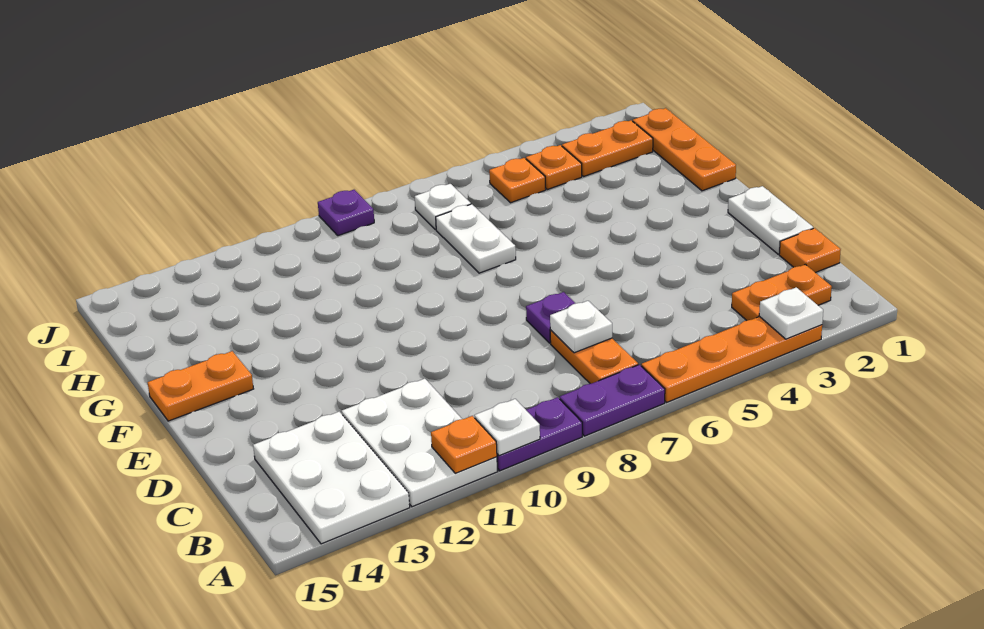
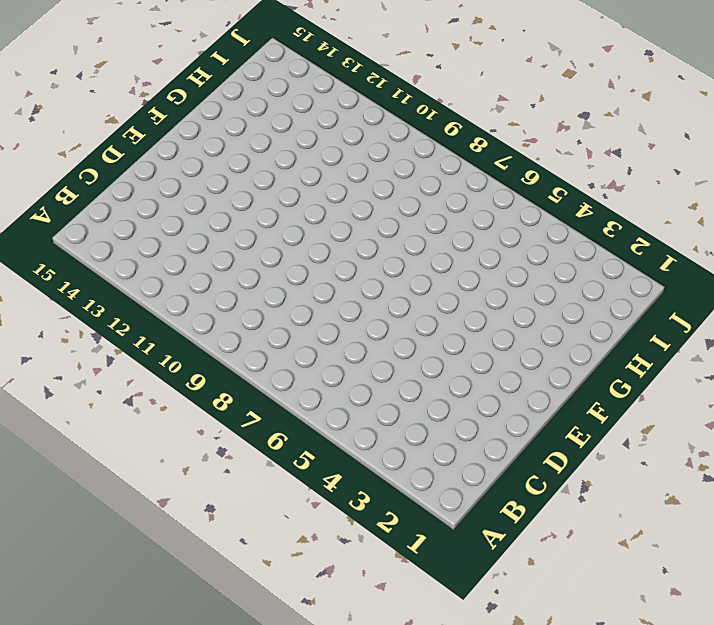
none -> orange 1x4 plate [641,317,822,402]
none -> purple 1x2 plate [560,365,665,436]
none -> purple 1x2 plate [497,397,582,471]

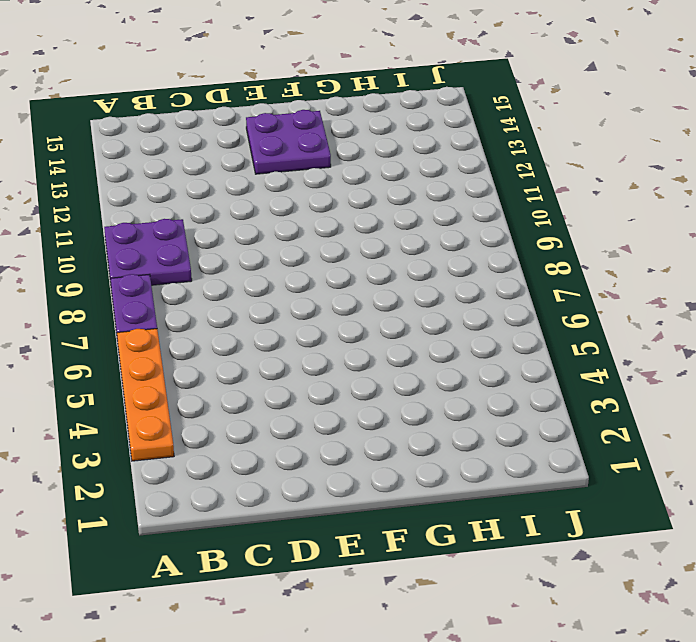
purple 2x2 plate [104,219,192,285] -> purple 1x2 plate [497,397,582,471]
purple 2x2 plate [246,110,331,174] -> orange 1x2 plate [148,351,253,421]
none -> white 2x3 plate [342,379,498,507]
none -> white 2x3 plate [253,412,410,544]
none -> orange 1x2 plate [732,264,832,320]

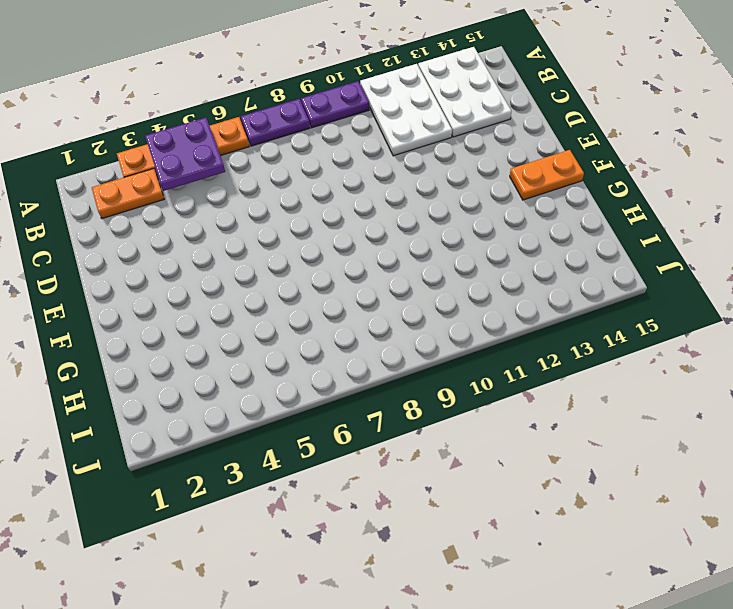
purple 2x2 plate [145,118,225,191] -> none
none -> orange 1x2 plate [550,330,638,384]
none -> orange 1x1 plate [779,228,841,273]
none -> white 1x2 plate [728,186,813,254]

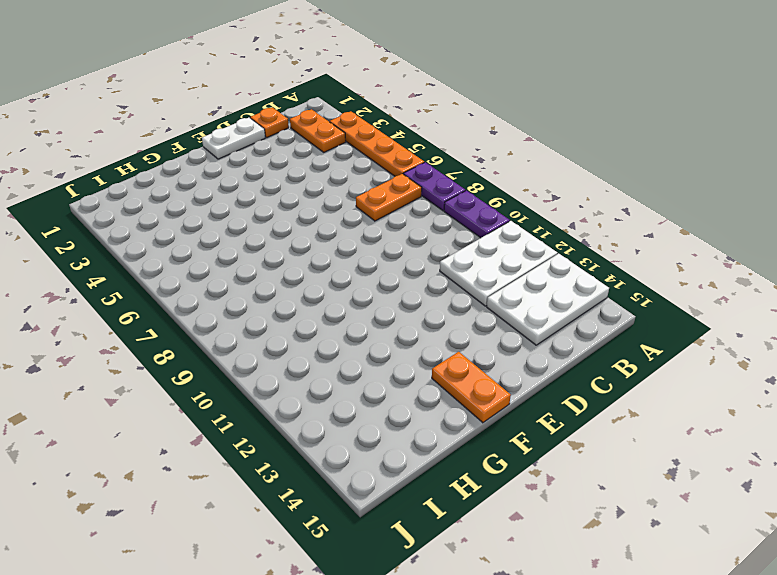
none -> purple 1x1 plate [526,292,576,343]
none -> orange 1x3 plate [633,108,736,191]
none -> white 1x2 plate [436,204,516,273]

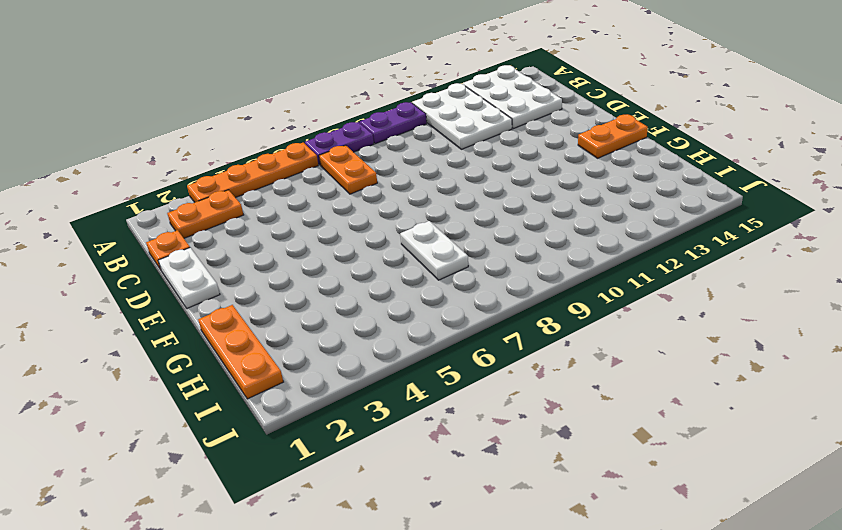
none -> purple 1x1 plate [526,292,576,343]
none -> orange 1x2 plate [562,120,653,176]
none -> orange 1x1 plate [526,145,582,190]

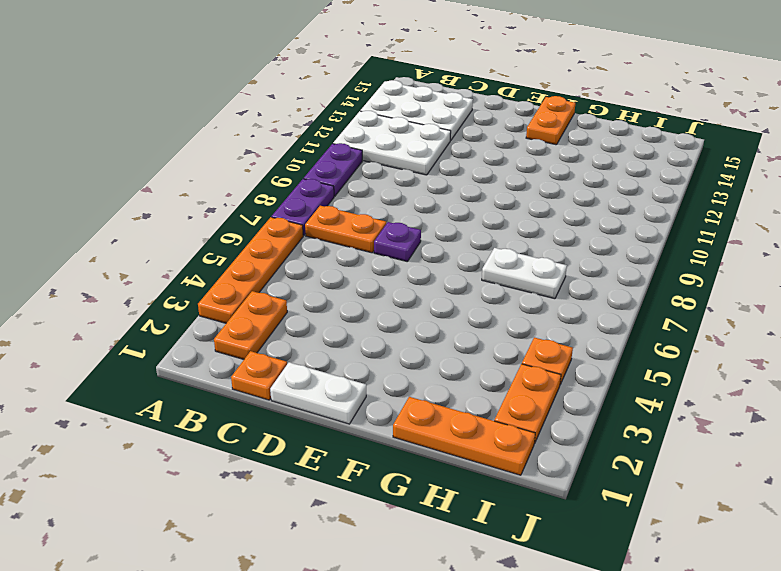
none -> orange 1x1 plate [489,158,546,203]
none -> white 1x1 plate [415,184,471,230]
none -> purple 1x1 plate [318,190,374,236]

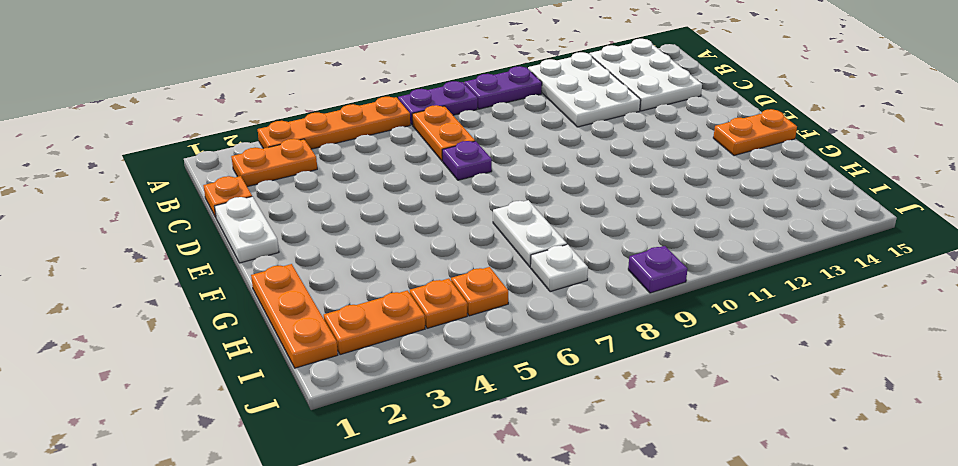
none -> white 1x1 plate [759,287,823,339]
none -> white 1x1 plate [474,399,540,456]
none -> orange 1x1 plate [431,416,497,473]

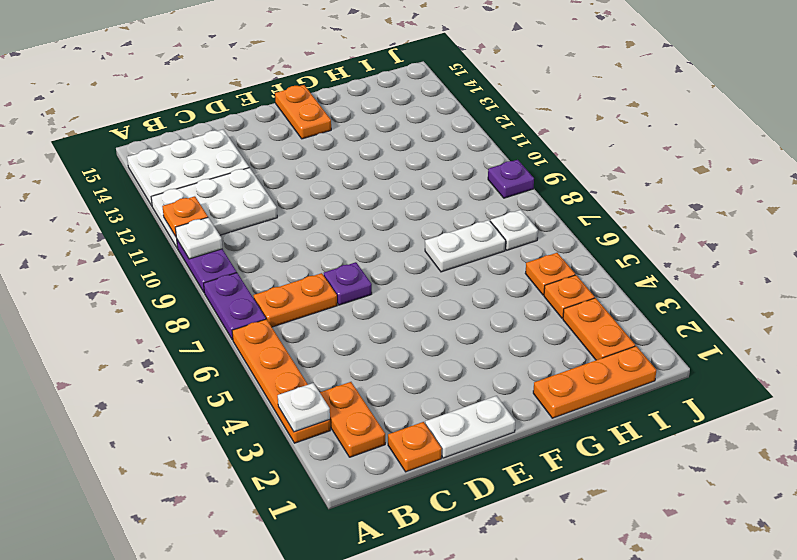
none -> white 1x1 plate [550,301,612,353]

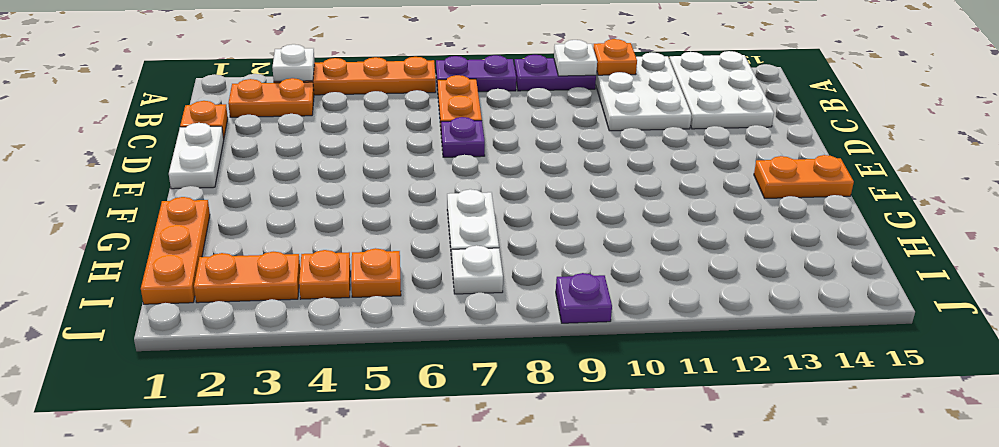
none -> white 1x1 plate [550,301,612,353]

